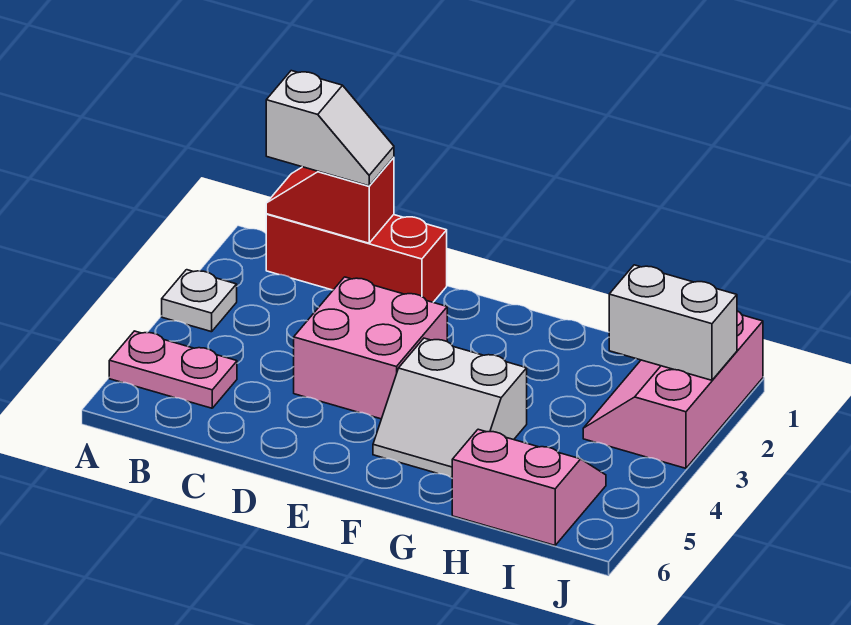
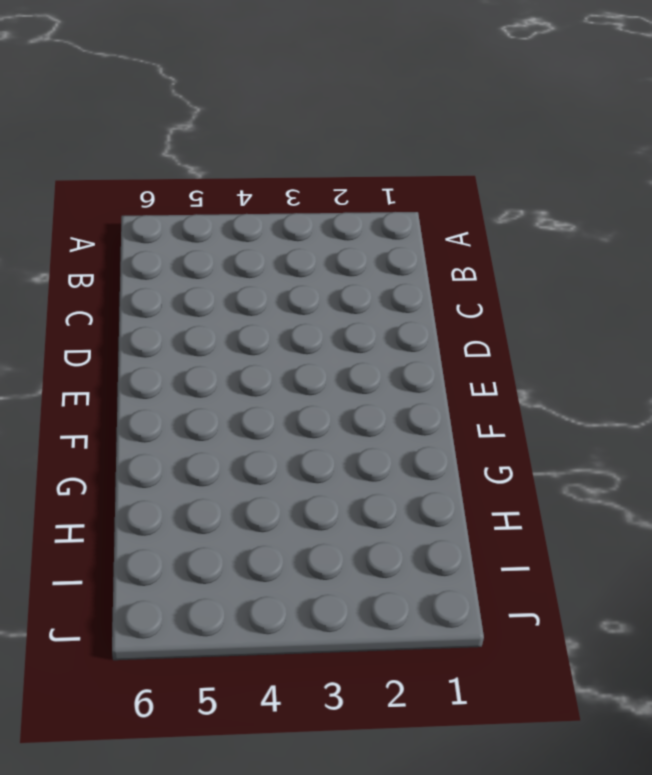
none -> white 1x1 plate [162,270,237,332]
none -> pink 1x2 plate [109,331,237,408]

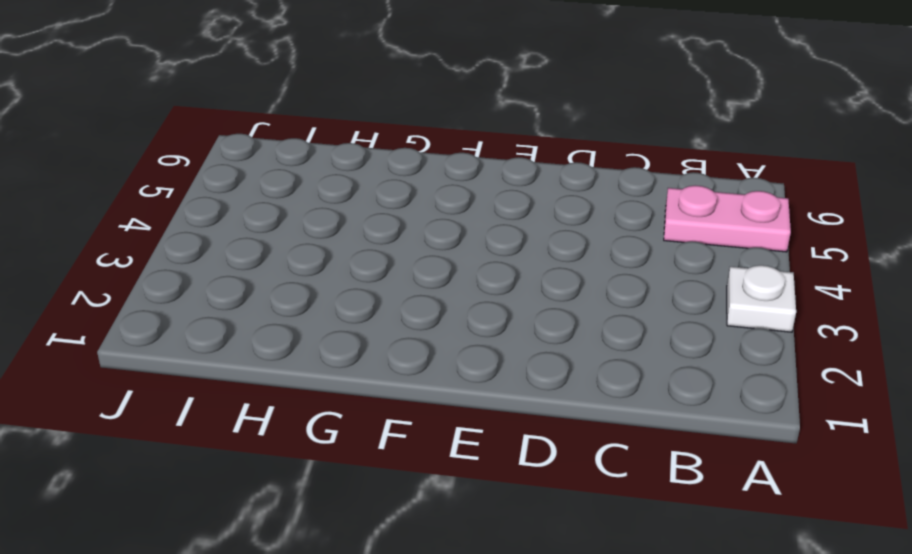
none -> red 1x3 brick [266,214,447,302]
none -> pink 2x2 brick [294,277,447,419]

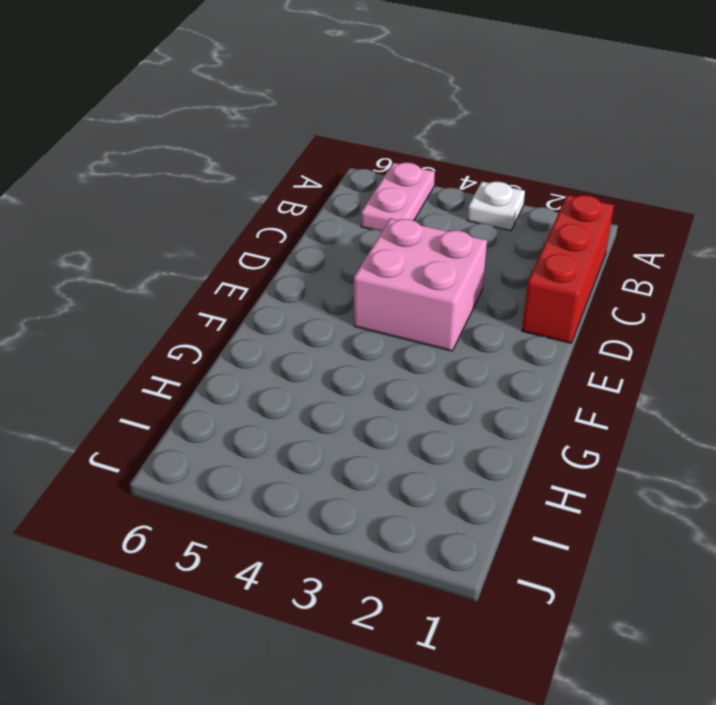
none -> white 2x2 slope [373,338,527,477]
none -> pink 2x2 slope [452,429,606,545]

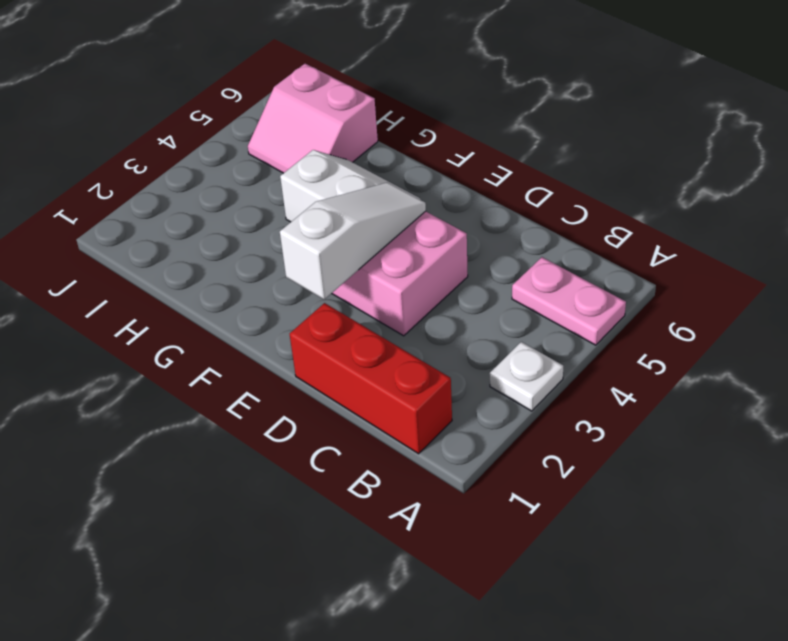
white 1x3 slope [280,182,426,300] -> none
none -> pink 2x3 slope [583,311,763,468]
none -> red 1x2 slope [266,157,394,243]

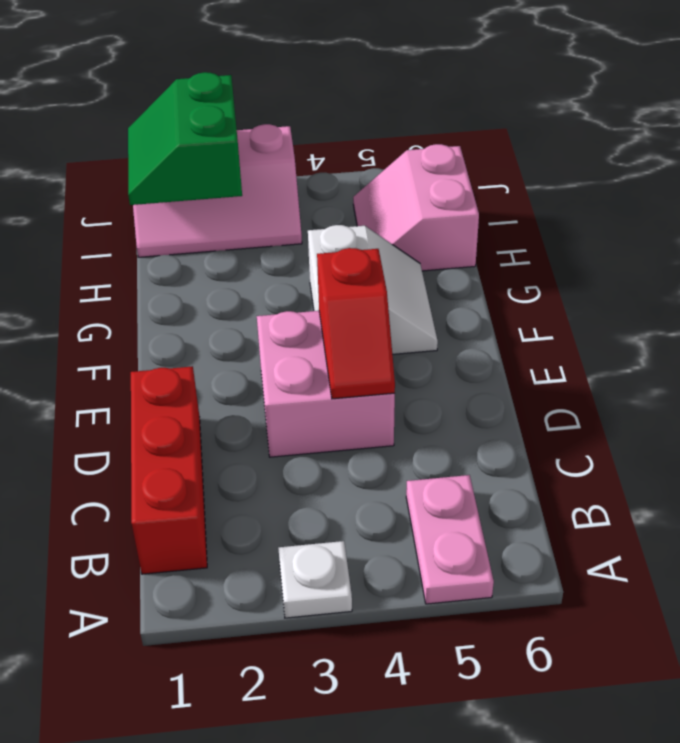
red 1x2 slope [317,248,395,399] -> red 1x2 slope moved to [266,157,394,243]
green 2x2 slope [128,72,242,205] -> white 1x2 brick [609,265,737,380]
none -> white 1x2 slope [266,71,394,186]

